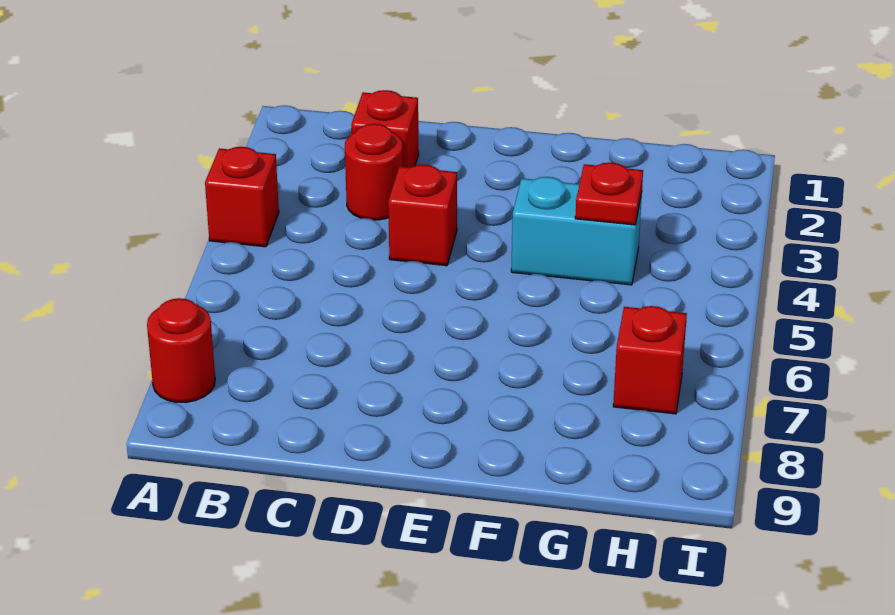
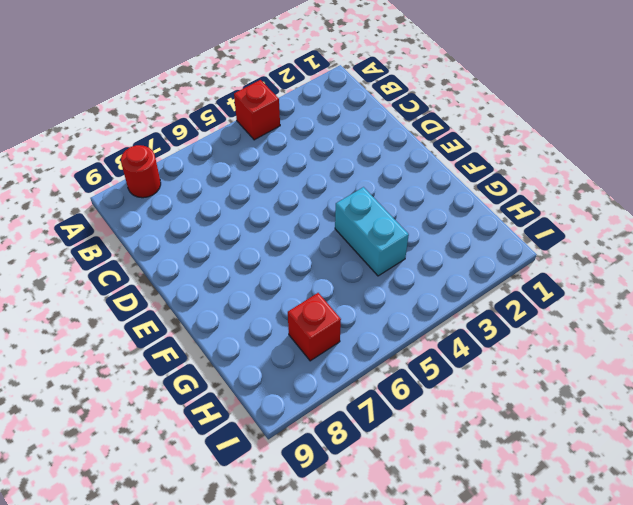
none -> red 1x1 brick [351,90,419,167]
none -> red 1x1 round brick [345,124,403,220]

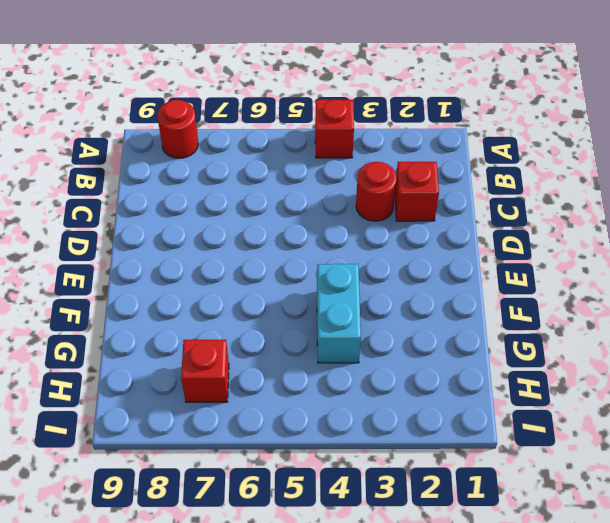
none -> red 1x1 brick [388,165,457,266]
none -> red 1x1 plate [575,163,643,225]

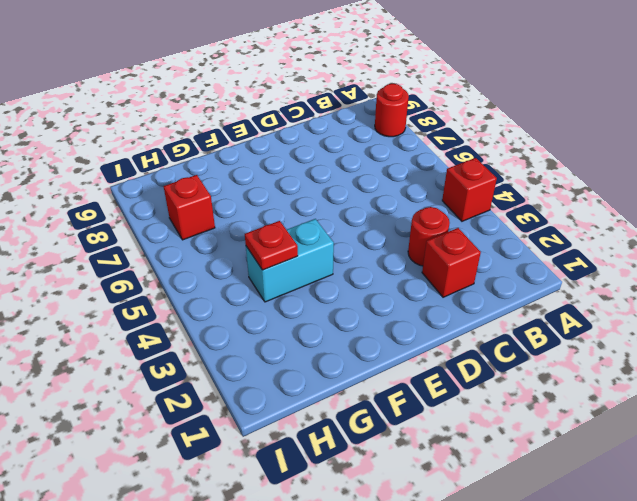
none -> red 1x1 brick [388,165,457,266]

